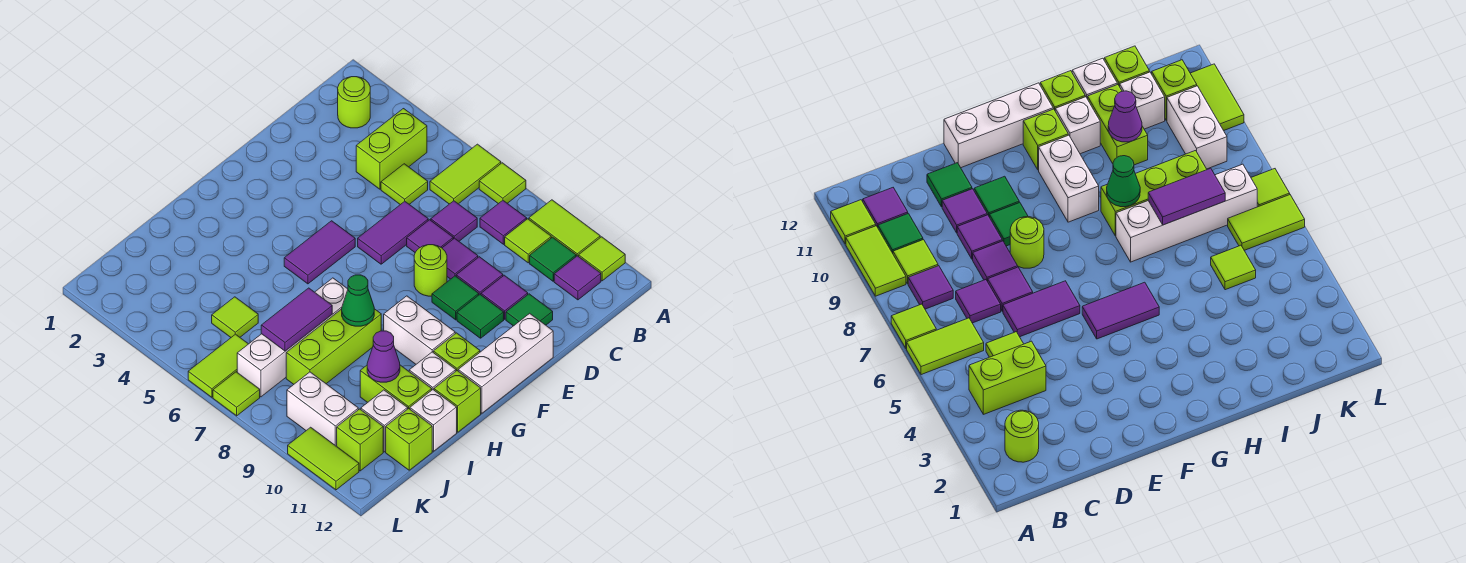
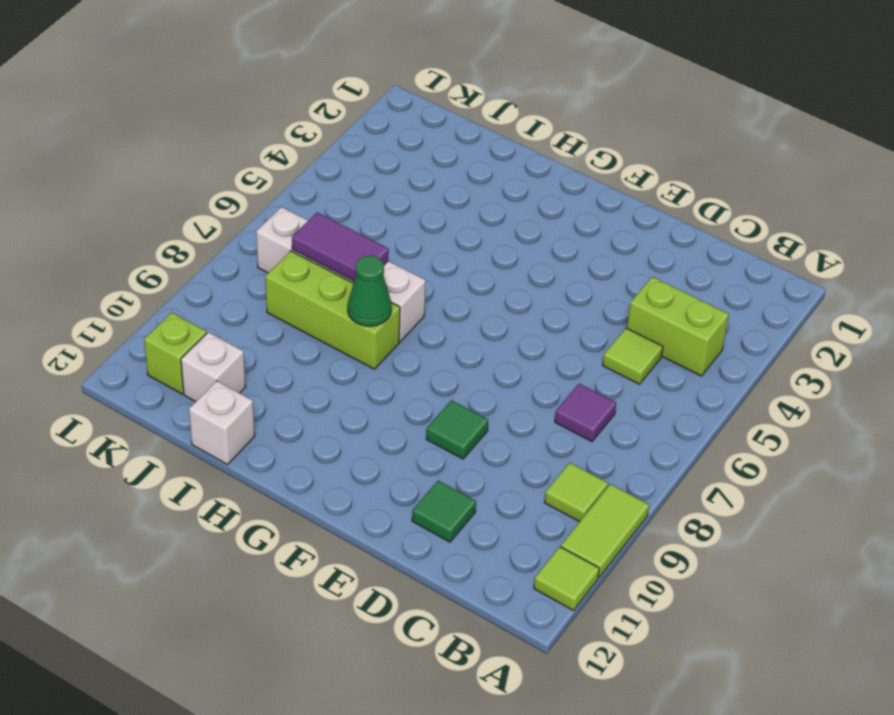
none -> lime 1x2 tile [430,144,501,204]
none -> lime 1x1 tile [479,163,526,204]
none -> lime 1x1 round brick [338,77,370,128]
none -> purple 1x1 tile [480,200,527,244]

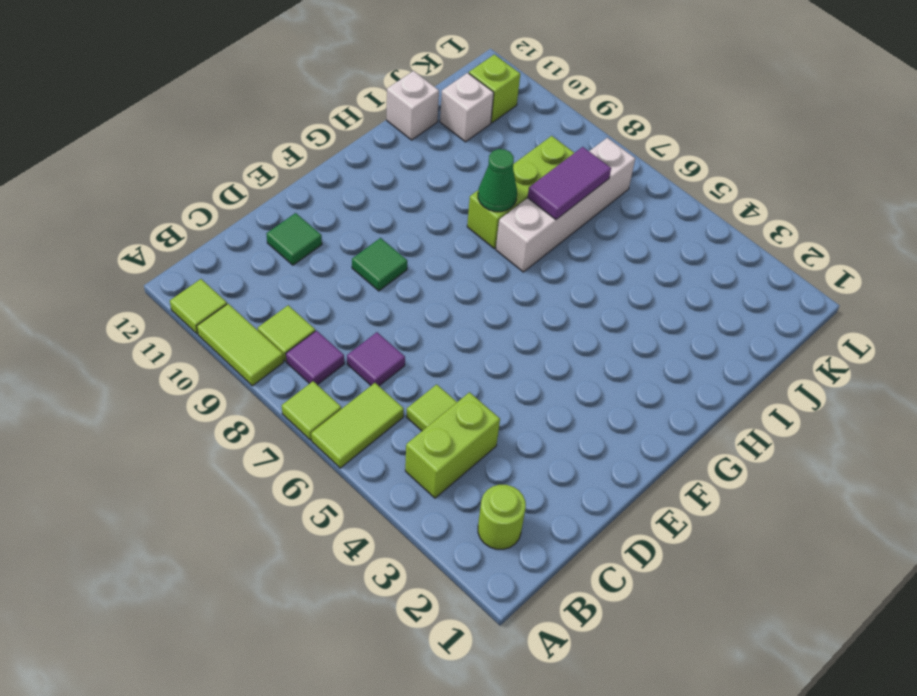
none -> green 1x1 tile [530,237,576,281]
none -> purple 1x1 tile [554,256,601,300]
none -> purple 1x2 tile [358,201,428,264]
none -> purple 1x1 tile [407,220,453,252]

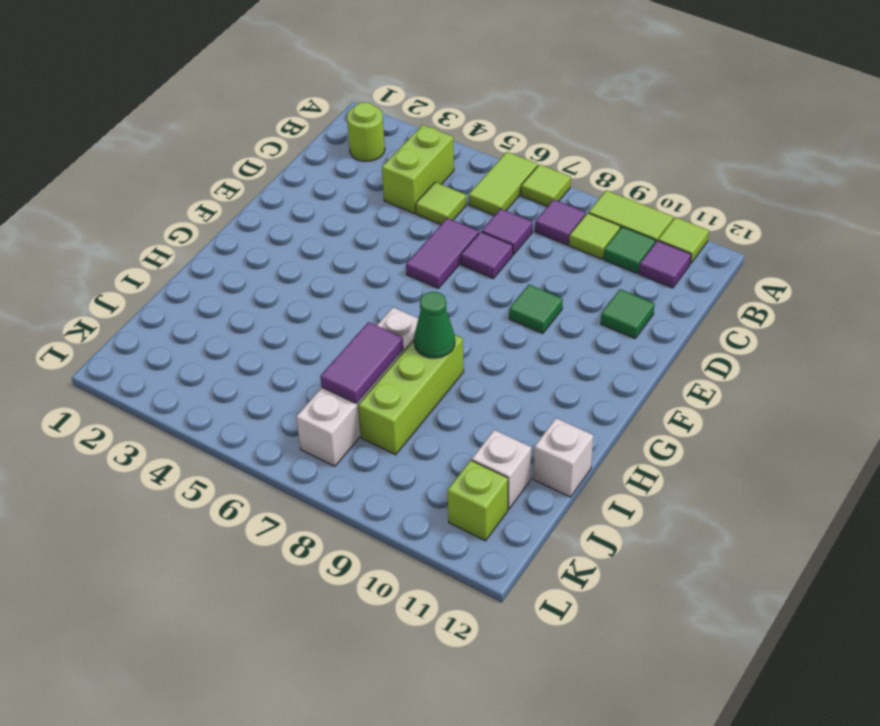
none -> purple 1x1 tile [442,238,478,279]
none -> purple 1x1 tile [456,257,503,295]
none -> purple 1x1 tile [481,275,528,319]
none -> lime 1x1 round brick [414,245,447,296]

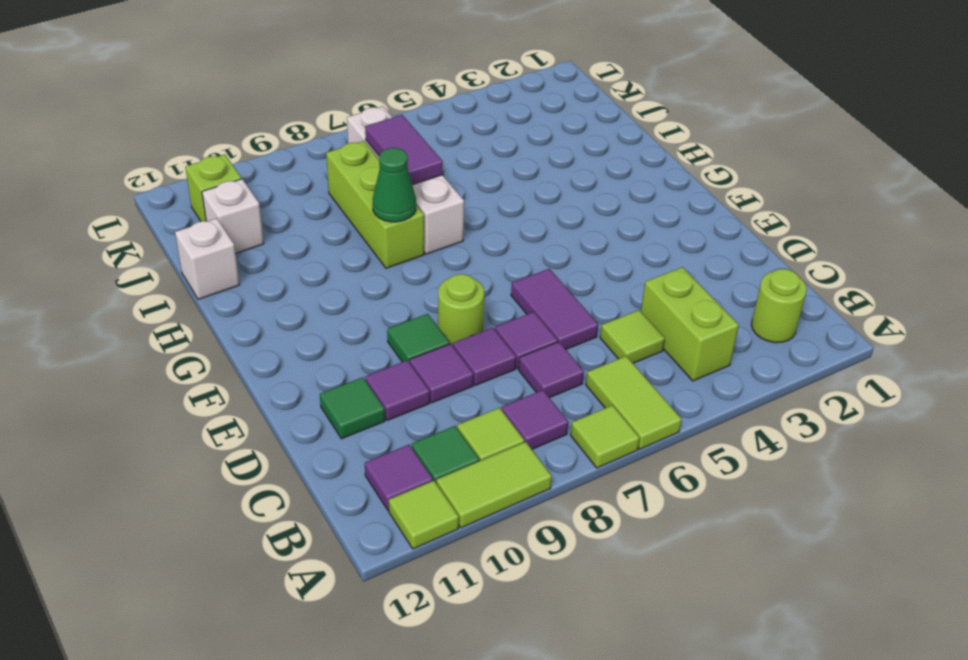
none -> green 1x1 tile [457,295,504,338]
none -> white 1x3 brick [458,313,553,413]
none -> purple 1x2 tile [284,221,355,284]
none -> white 1x2 brick [384,296,455,364]

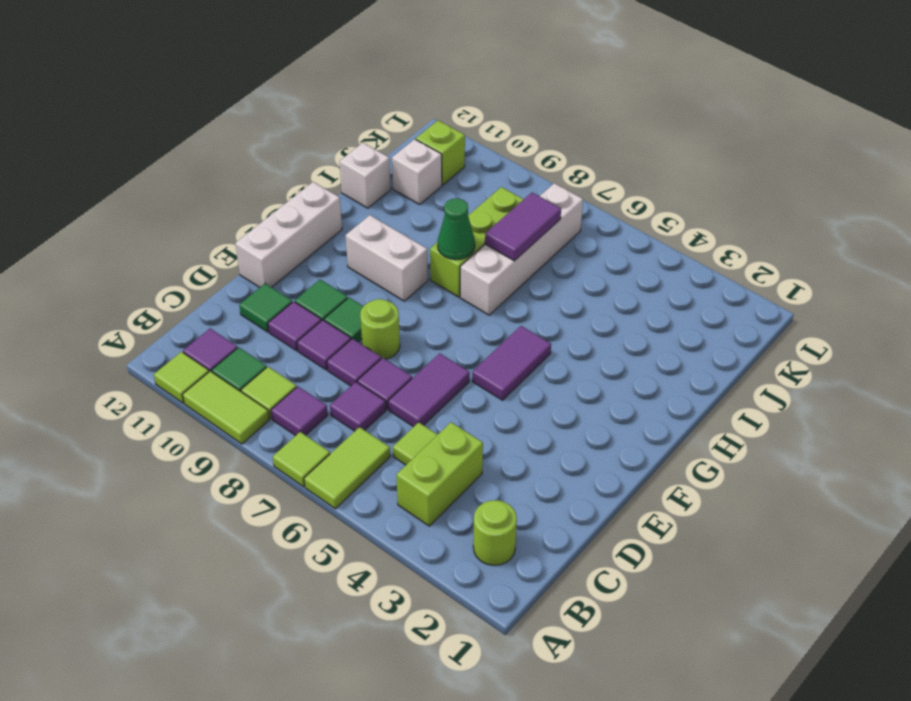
none -> lime 1x1 brick [433,333,480,371]
none -> white 1x1 brick [409,352,456,390]
none -> lime 1x1 brick [434,371,481,432]
none -> lime 1x2 brick [360,365,432,409]

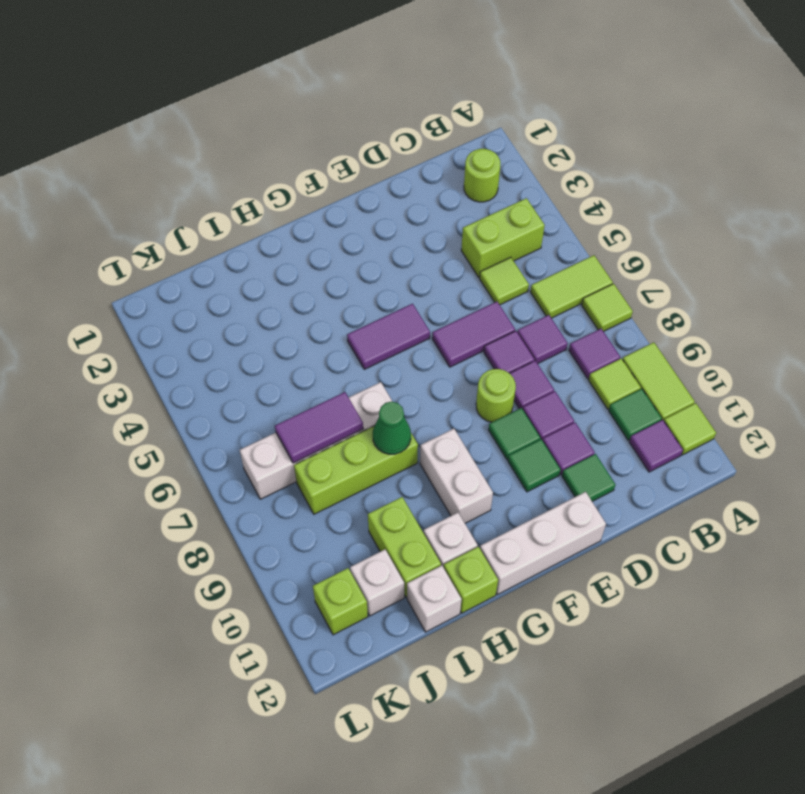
none -> lime 1x1 brick [433,333,480,371]
none -> lime 1x1 tile [212,297,258,337]
none -> lime 1x1 brick [386,409,432,470]
none -> lime 1x2 tile [188,334,248,397]

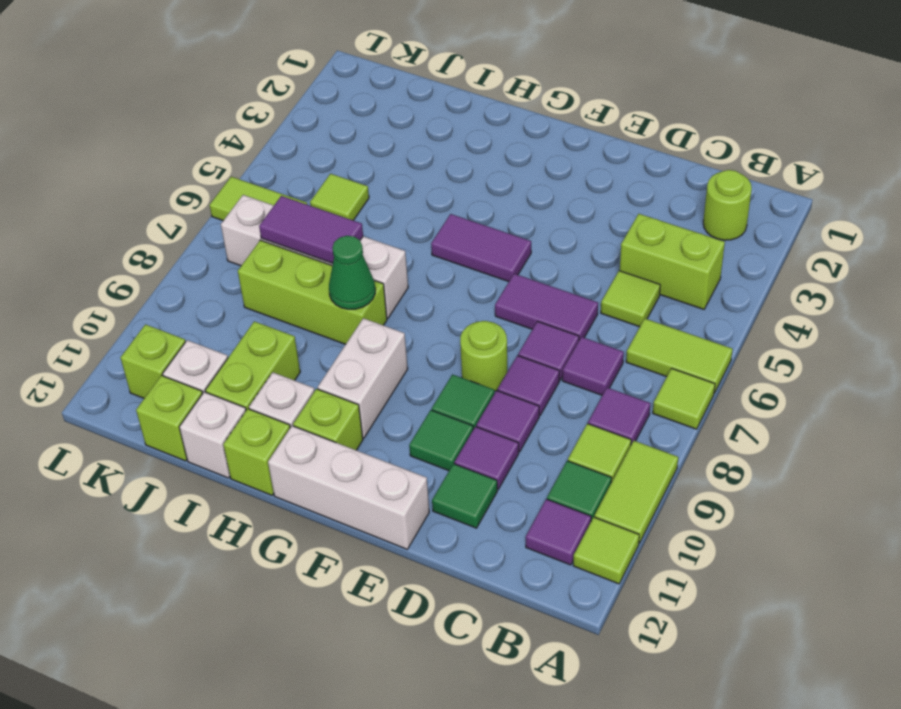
none -> white 1x2 brick [287,372,358,446]
none -> lime 1x1 tile [213,372,260,416]
none -> lime 1x2 tile [288,427,359,490]
none -> purple 1x1 cone [367,331,400,382]

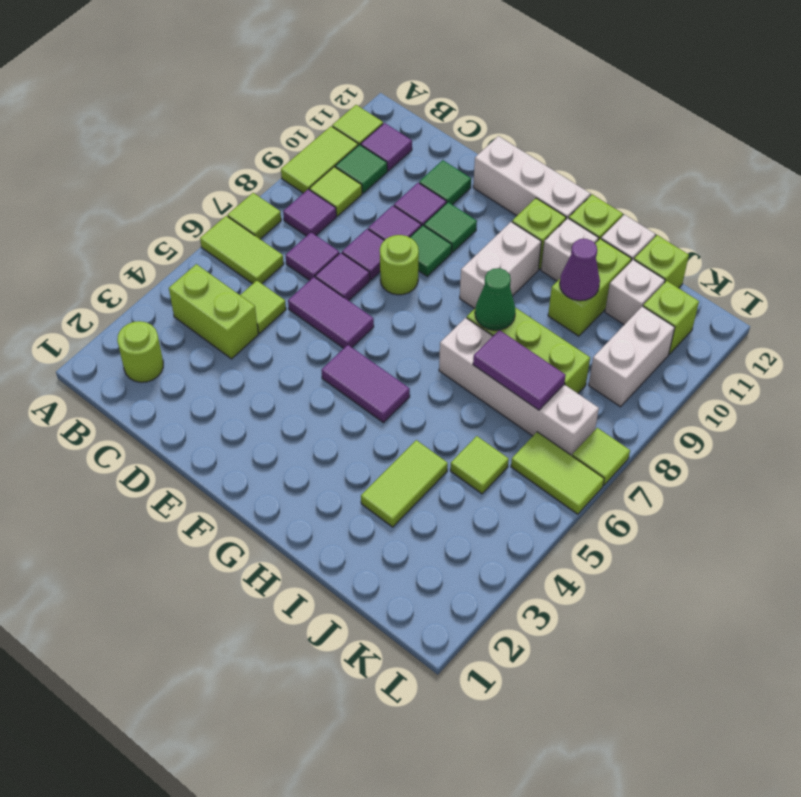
lime 1x2 tile [361,440,448,527] -> lime 1x2 tile moved to [288,427,359,490]

